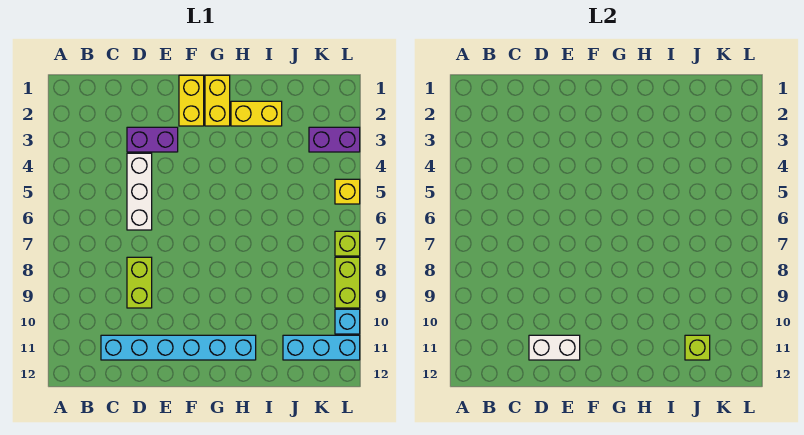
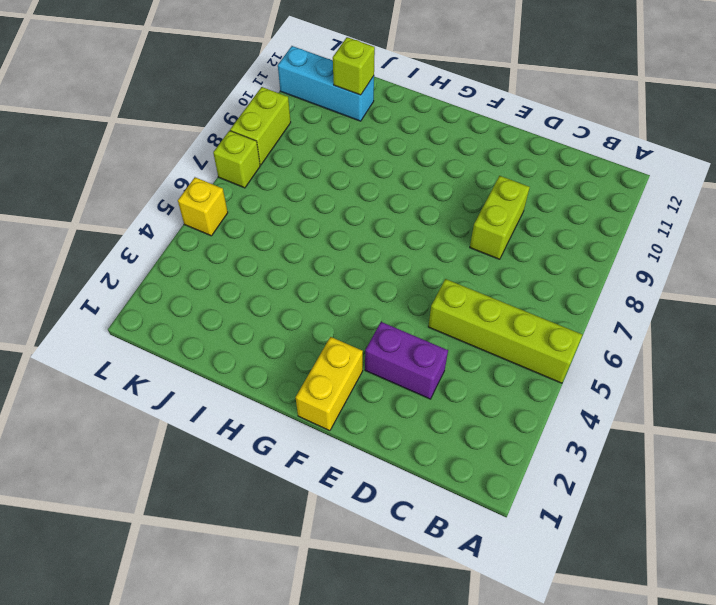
lime 1x4 brick [428,279,582,383] -> white 1x3 brick [127,153,152,230]
none -> cyan 1x6 brick [101,335,256,360]
none -> yellow 1x2 brick [205,75,230,126]
none -> yellow 1x2 brick [231,101,282,126]

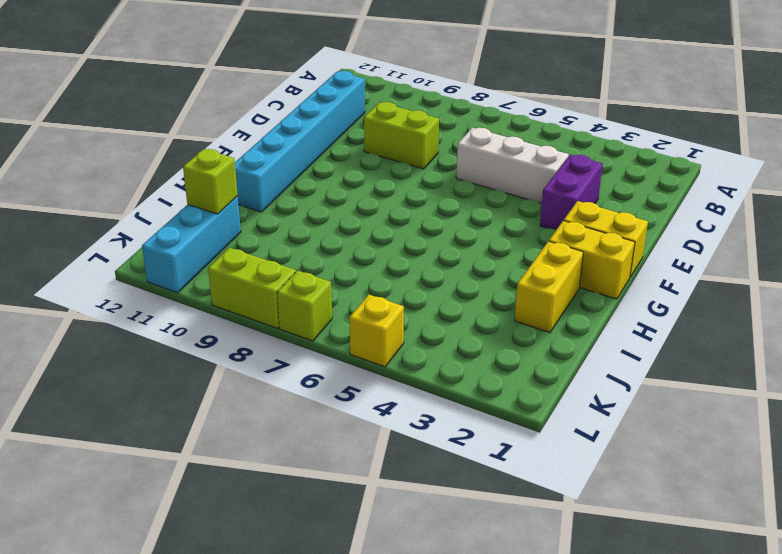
none -> purple 1x2 brick [309,127,360,152]
none -> cyan 1x1 brick [335,309,360,334]
none -> white 1x2 brick [529,335,580,360]

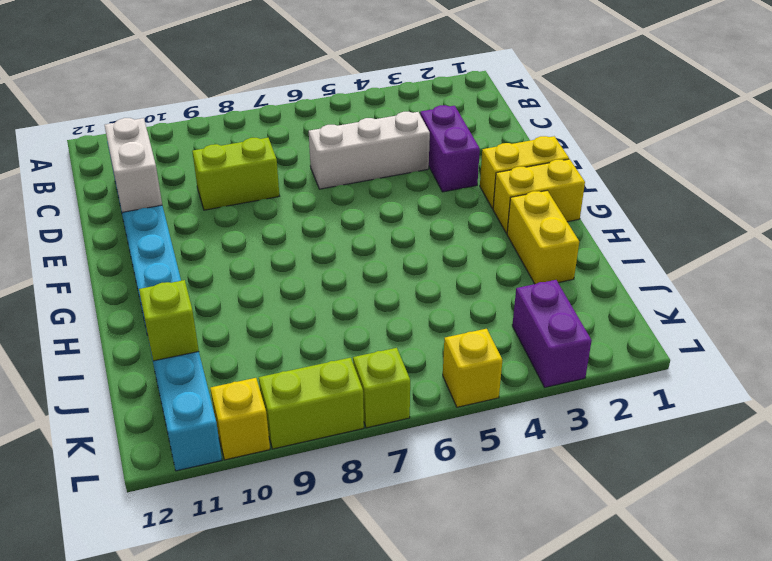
yellow 1x1 brick [210,378,270,460] -> cyan 1x1 brick [335,309,360,334]

